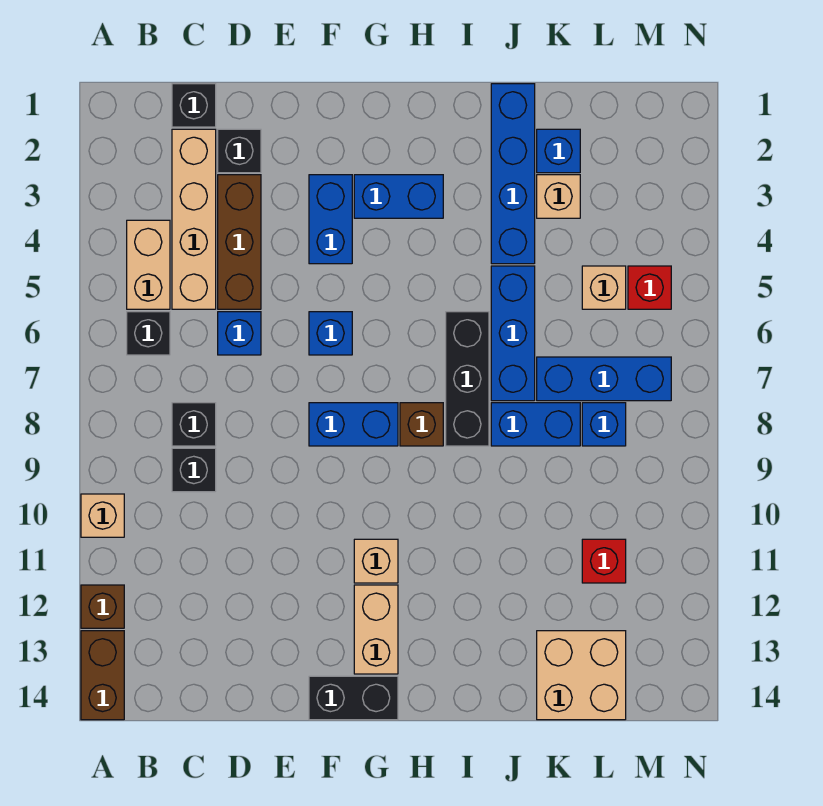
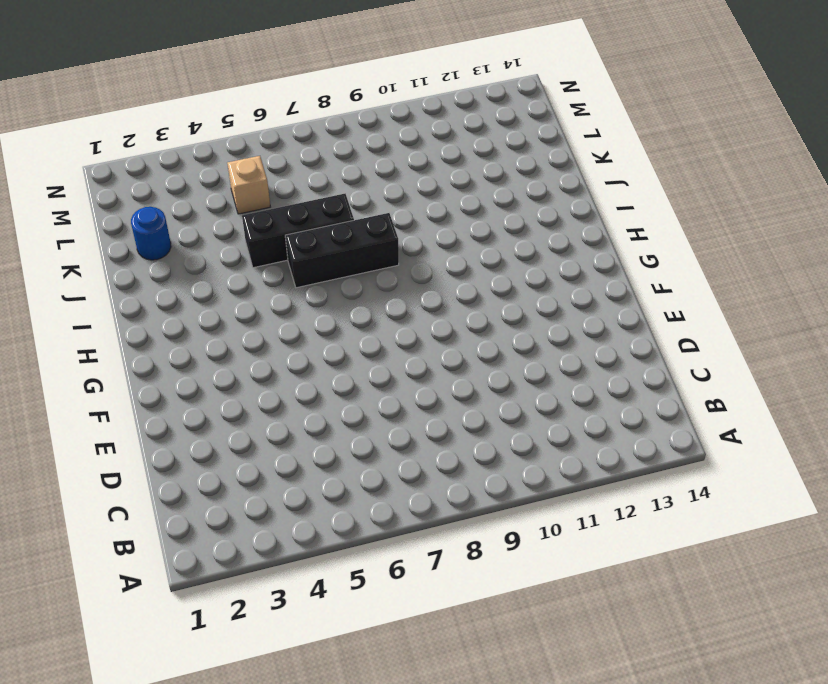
black 1x3 brick [242,194,354,268] -> blue 1x3 brick [491,266,535,401]
blue 1x1 round brick [131,207,171,260] -> blue 1x1 brick [537,129,580,173]
none -> tan 1x1 brick [81,494,124,537]
none -> brown 1x1 brick [81,585,124,628]
none -> brown 1x2 brick [81,631,124,720]
none -> tan 1x2 brick [127,220,170,309]

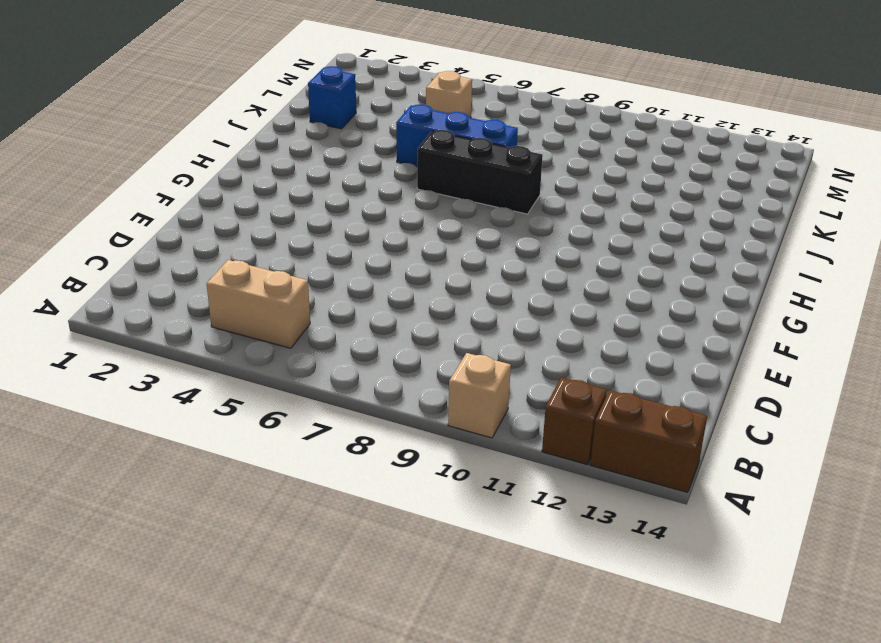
none -> black 1x1 brick [127,312,170,355]
none -> black 1x1 brick [172,84,216,127]
none -> tan 1x4 brick [172,129,216,309]
none -> black 1x1 brick [172,403,216,446]

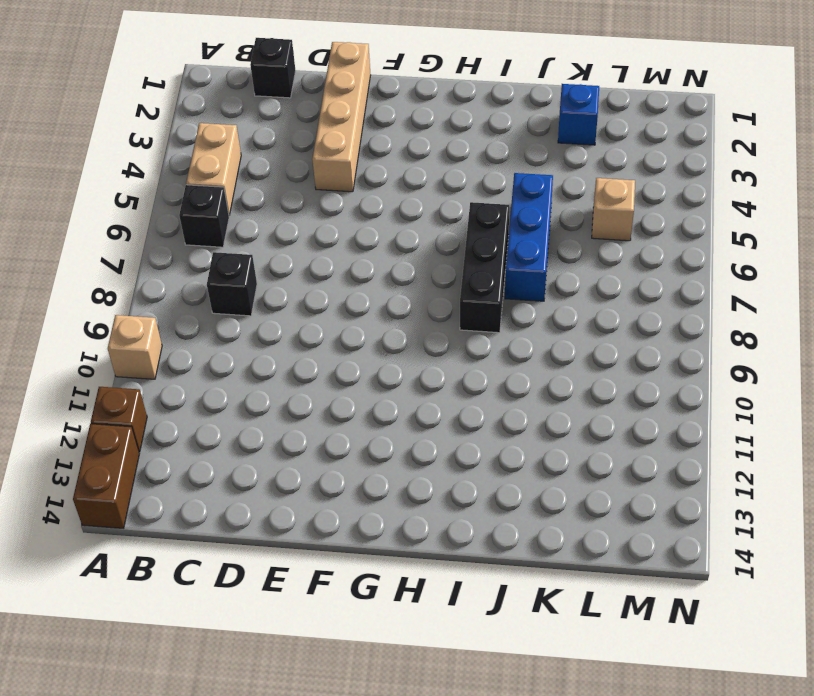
tan 1x4 brick [312,42,371,192] -> tan 1x4 brick moved to [172,129,216,309]
none -> black 1x1 brick [172,448,216,492]
none -> black 1x1 brick [218,129,261,173]
none -> brown 1x3 brick [218,175,261,309]
none -> blue 1x1 brick [218,312,261,355]

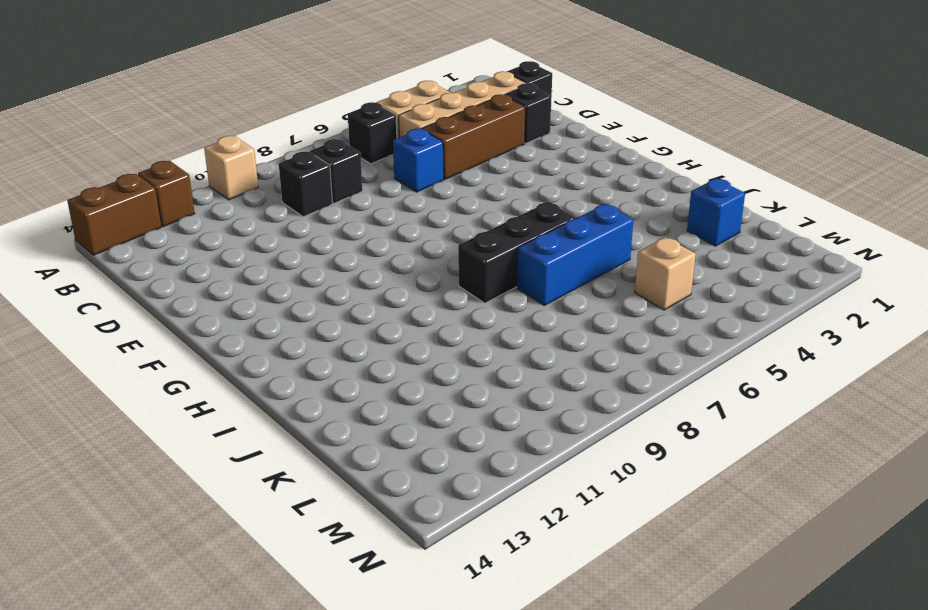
none -> blue 1x2 brick [309,175,352,264]
none -> blue 1x1 brick [309,312,352,355]
none -> blue 1x2 brick [309,403,398,446]
none -> black 1x2 brick [309,676,398,720]

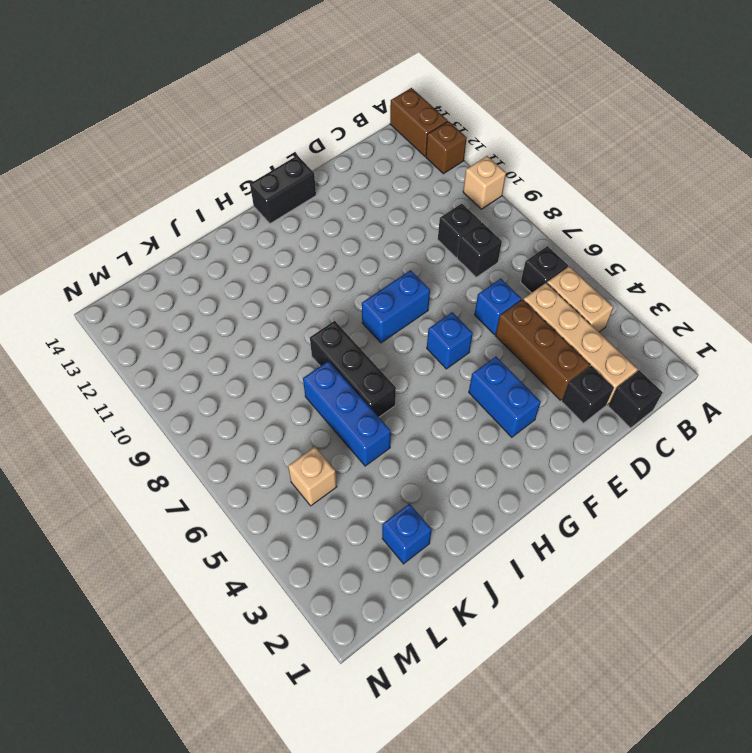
none -> blue 1x2 brick [354,175,443,218]
none -> tan 1x1 brick [354,539,398,583]
none -> tan 1x2 brick [354,585,398,674]
none -> brown 1x1 brick [400,403,443,446]

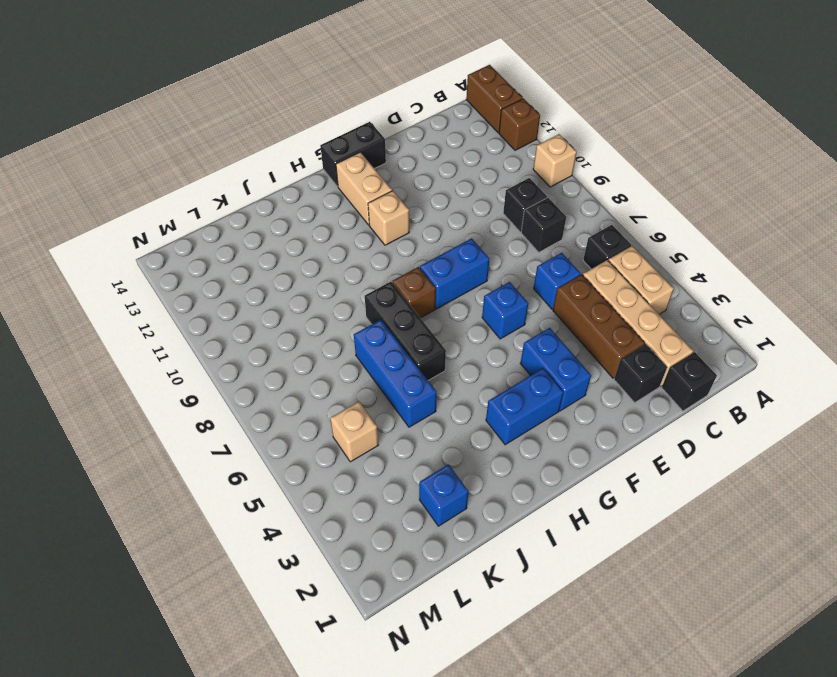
none -> blue 1x4 brick [491,84,535,264]
none -> blue 1x2 brick [491,403,580,446]
none -> tan 1x1 brick [537,175,580,218]
none -> blue 1x3 brick [537,357,671,401]

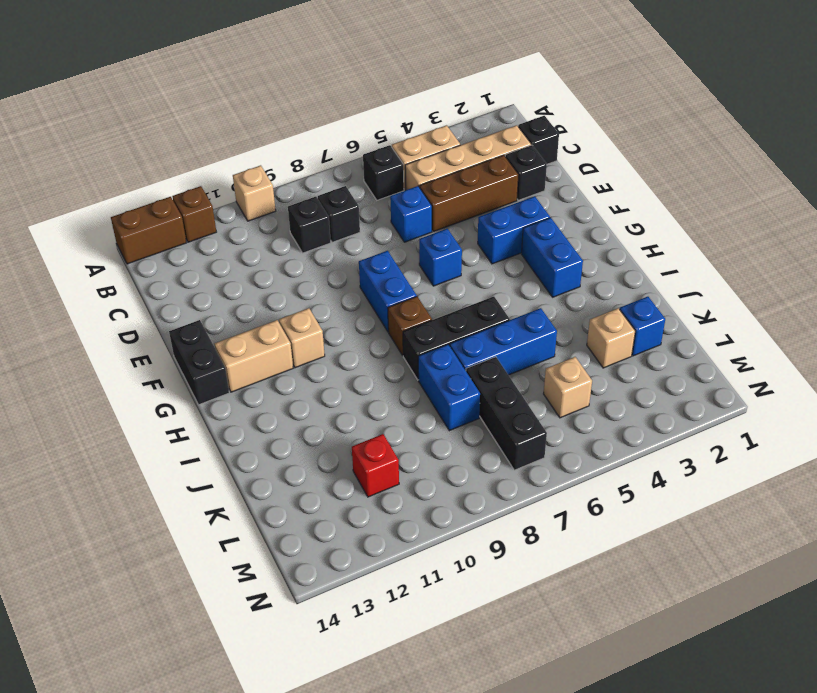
black 1x3 brick [466,357,547,470] -> blue 1x3 brick [537,357,671,401]
none -> blue 1x4 brick [491,84,535,264]
none -> tan 2x2 brick [537,631,626,720]
none -> blue 1x1 brick [582,403,626,446]
none -> red 1x1 brick [628,266,671,309]

